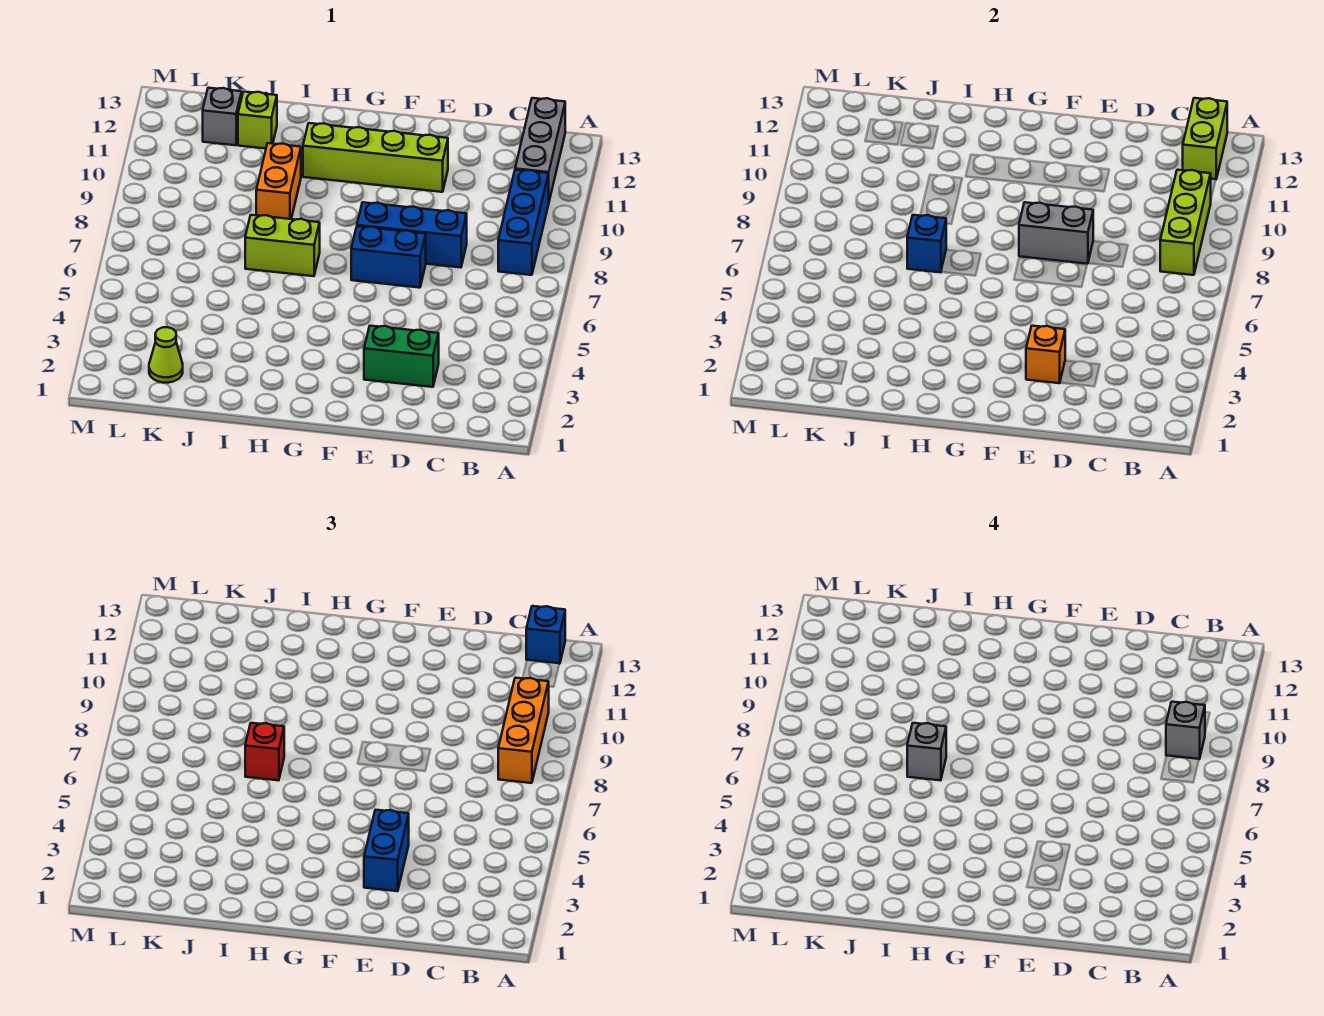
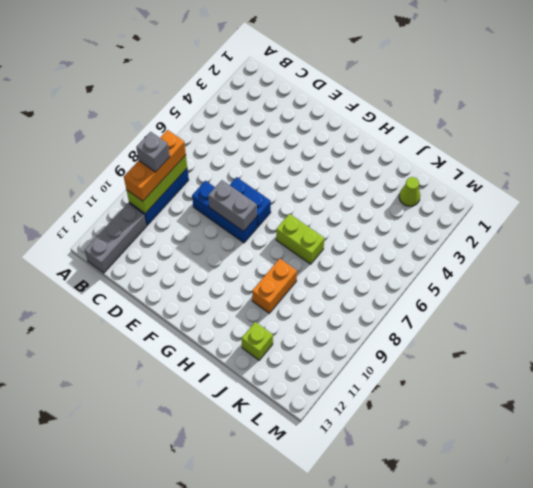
none -> green 1x2 brick [364,326,439,387]
none -> lime 1x4 brick [303,123,448,192]
none -> grey 1x1 brick [203,88,242,145]

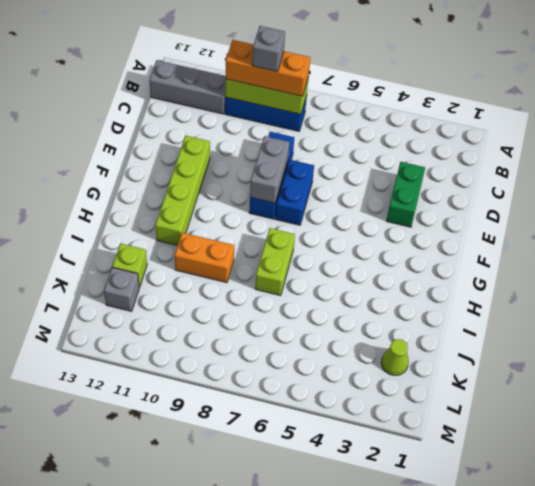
none -> lime 1x2 brick [1183,98,1227,179]
none -> orange 1x1 brick [1026,326,1065,383]
none -> blue 1x1 brick [907,215,947,272]

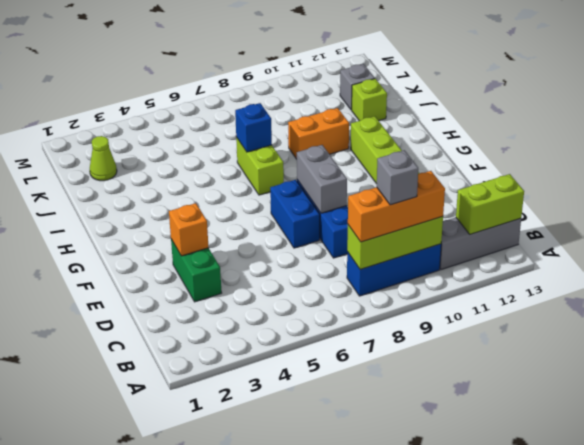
none -> blue 1x1 brick [526,606,565,664]
none -> blue 1x2 brick [364,810,409,891]
none -> red 1x1 brick [245,723,284,780]

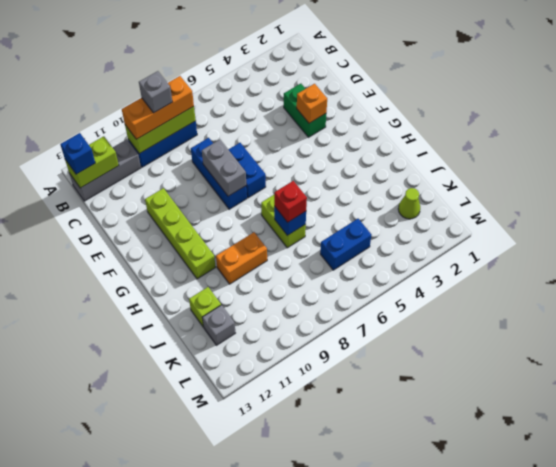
blue 1x2 brick [320,219,372,270] -> blue 1x2 brick moved to [364,810,409,891]
none -> grey 1x1 brick [907,723,946,780]

